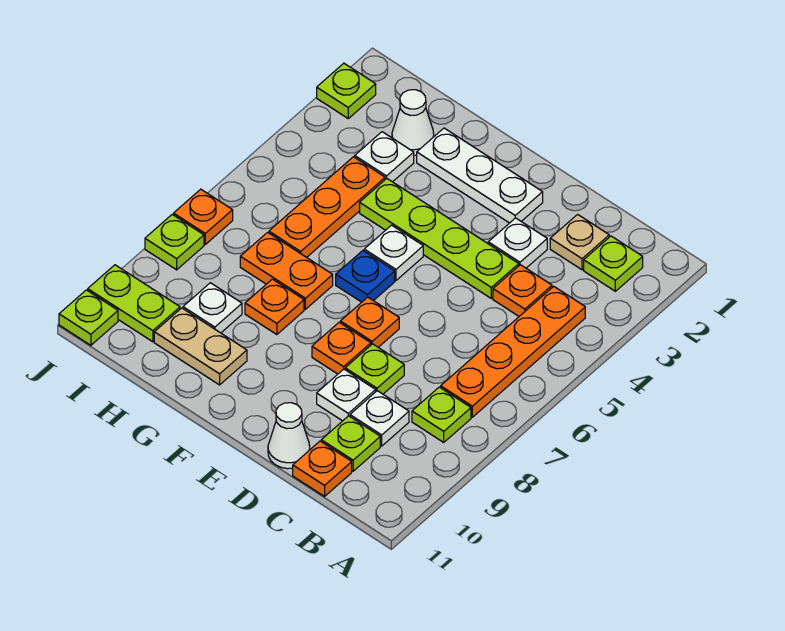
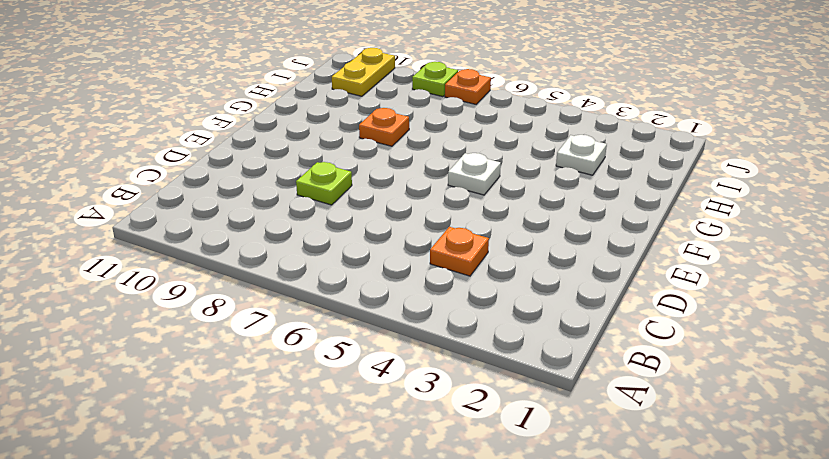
yellow 1x2 plate [332,48,395,96] -> lime 1x2 plate [88,265,180,342]
none -> lime 1x1 plate [584,236,643,291]
none -> orange 1x4 plate [441,286,585,417]
none -> lime 1x1 plate [412,387,471,442]
none -> tan 1x1 plate [550,214,609,270]

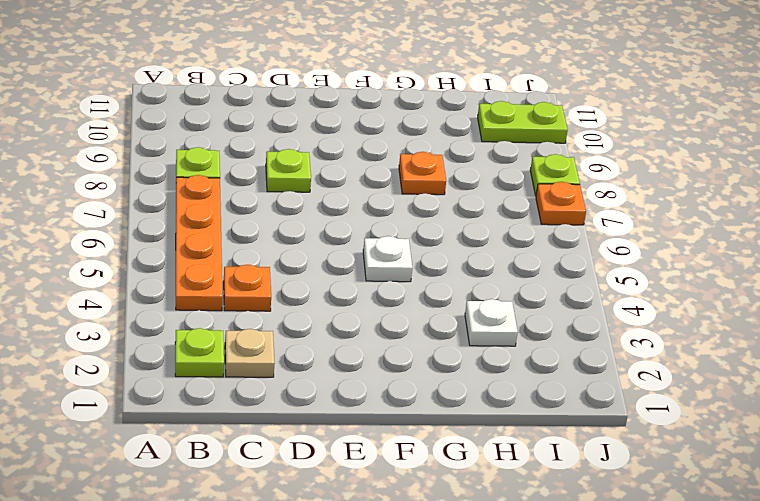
none -> white 1x1 plate [350,391,409,446]
none -> lime 1x1 plate [321,416,380,471]
none -> orange 1x1 plate [293,441,352,496]
none -> white 1x1 plate [488,218,547,268]

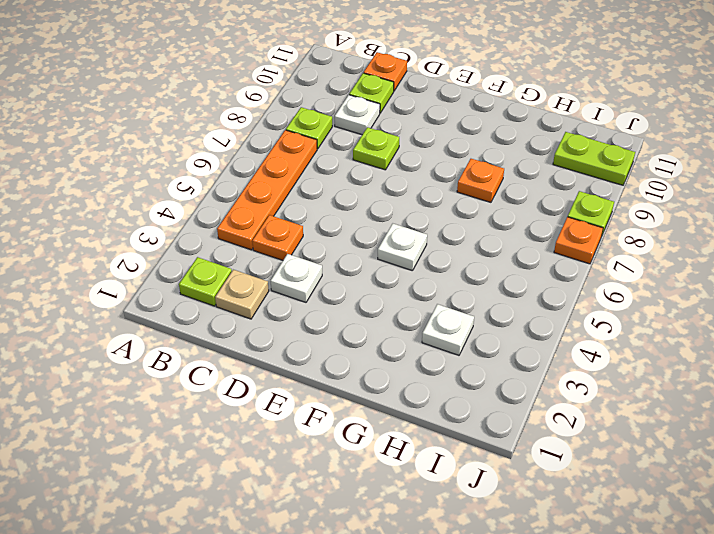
none -> lime 1x4 plate [360,179,519,298]
none -> white 1x1 plate [317,369,376,421]
none -> white 1x1 cone [268,403,310,469]
none -> white 1x3 plate [417,128,543,223]

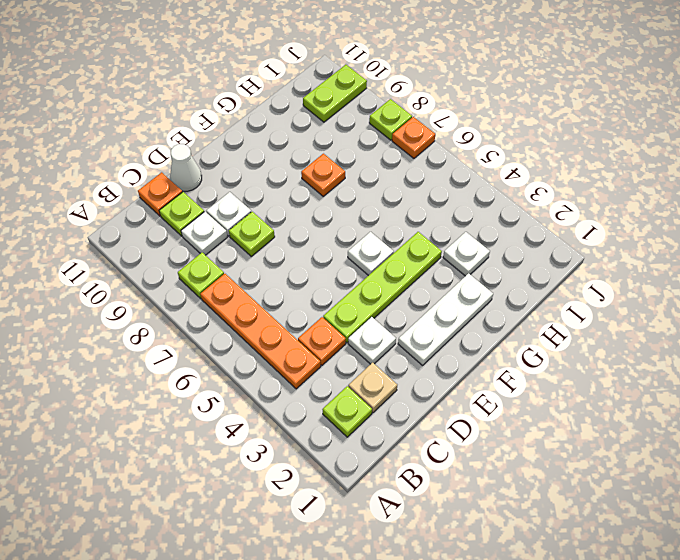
none -> orange 1x1 plate [340,297,399,347]
none -> orange 1x1 plate [312,322,371,374]
none -> blue 1x1 plate [336,251,395,302]
none -> orange 1x2 plate [240,232,333,309]

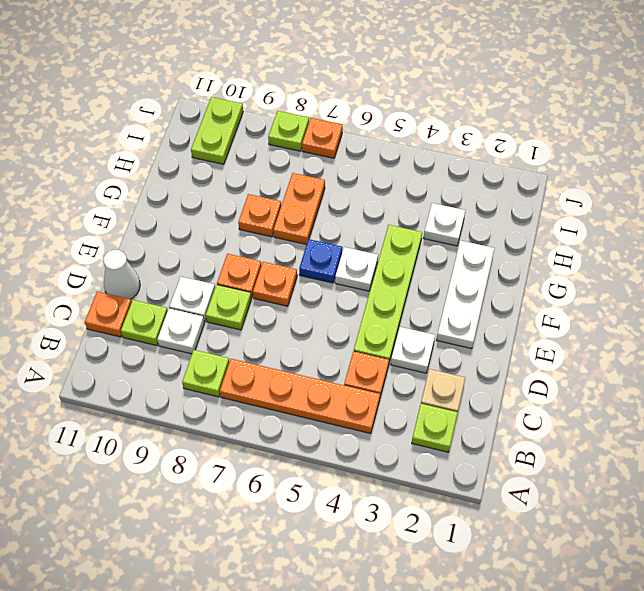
none -> tan 1x2 plate [154,308,247,385]
none -> white 1x1 cone [392,90,434,155]
none -> orange 1x3 plate [269,157,385,257]
none -> white 1x1 plate [183,283,242,333]

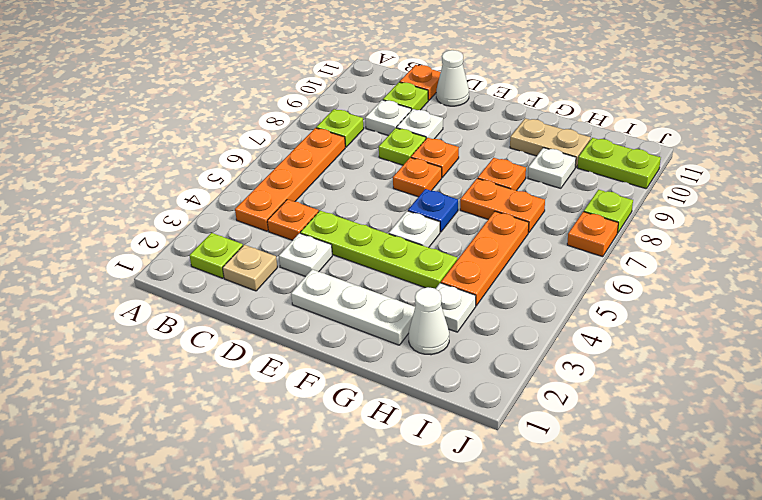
none -> lime 1x1 plate [317,63,376,118]
none -> lime 1x1 plate [59,290,118,345]

